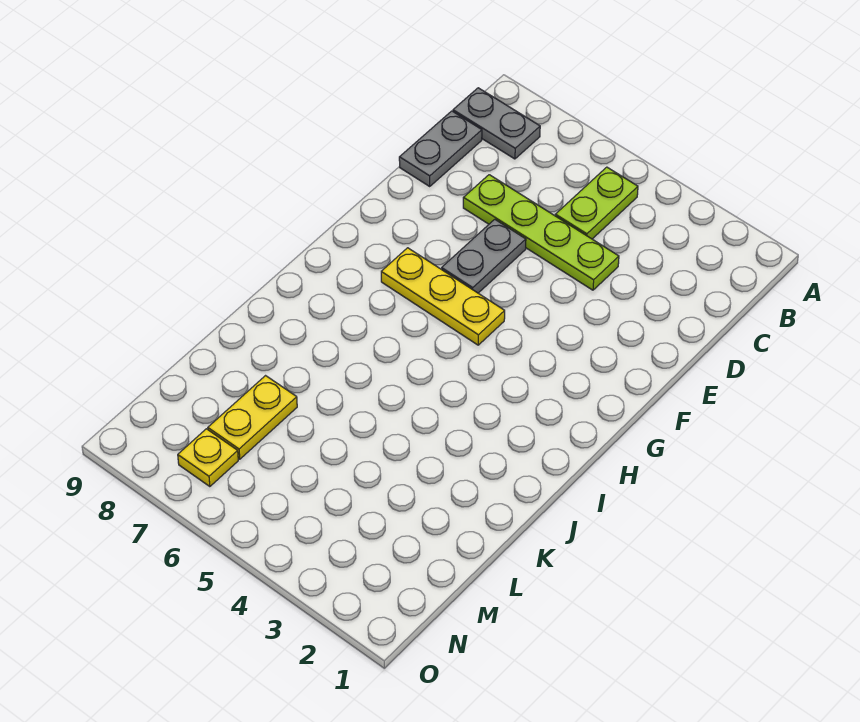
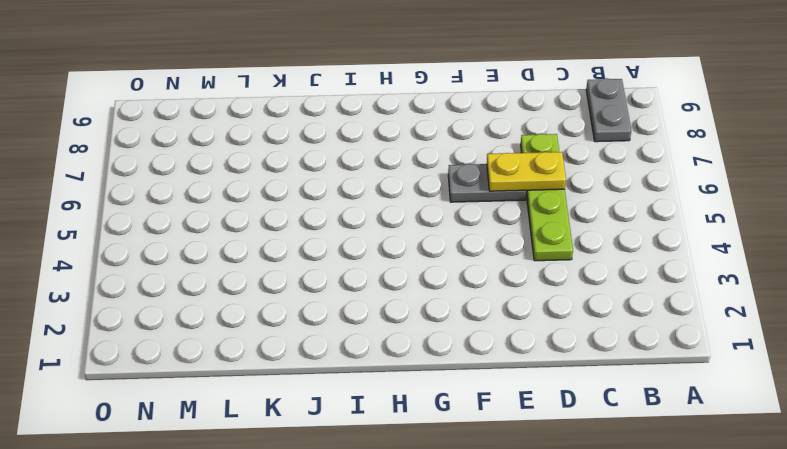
yellow 1x2 plate [487,152,566,191] -> yellow 1x2 plate moved to [208,376,297,459]
none -> lime 1x2 plate [555,167,638,239]
none -> grey 1x2 plate [399,111,482,186]

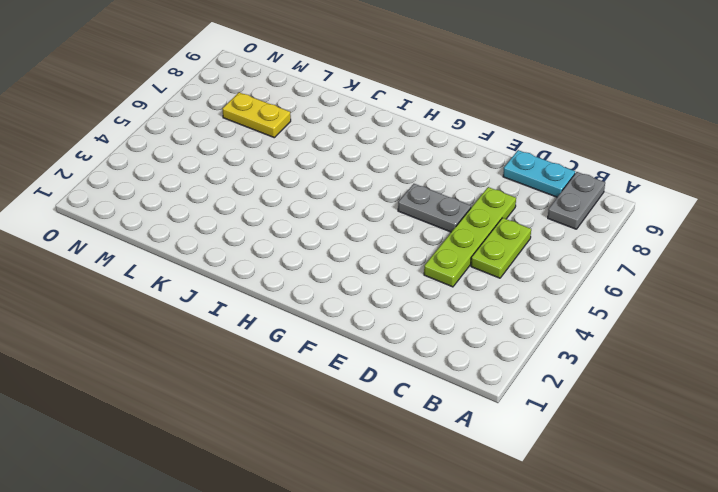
lime 1x2 plate [471,218,531,278] -> lime 1x2 plate turned to [555,167,638,239]
cyan 1x2 plate [503,150,575,197] -> grey 1x2 plate [399,111,482,186]
none -> yellow 1x3 plate [381,248,505,345]
none -> yellow 1x1 plate [178,429,238,487]

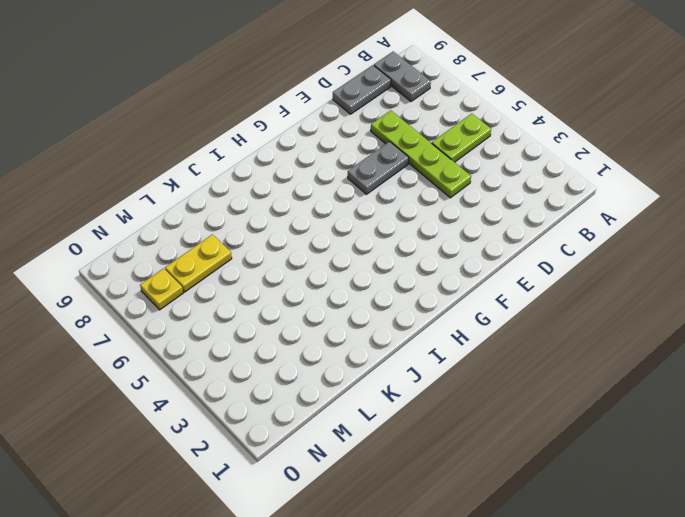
none -> yellow 1x3 plate [381,248,505,345]

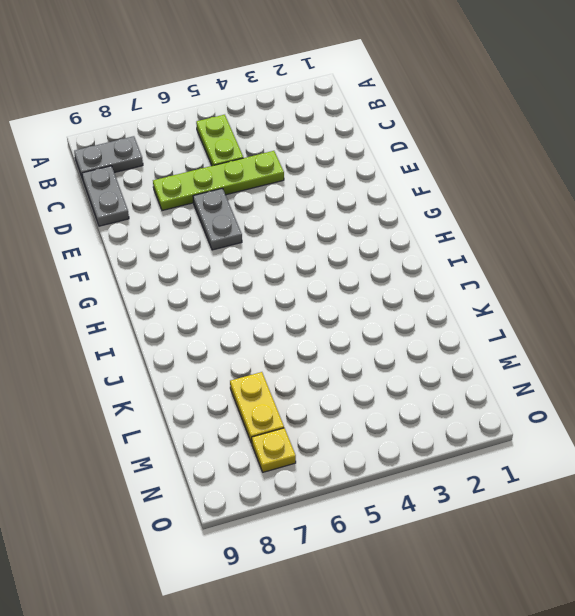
none -> yellow 1x3 plate [381,248,505,345]

